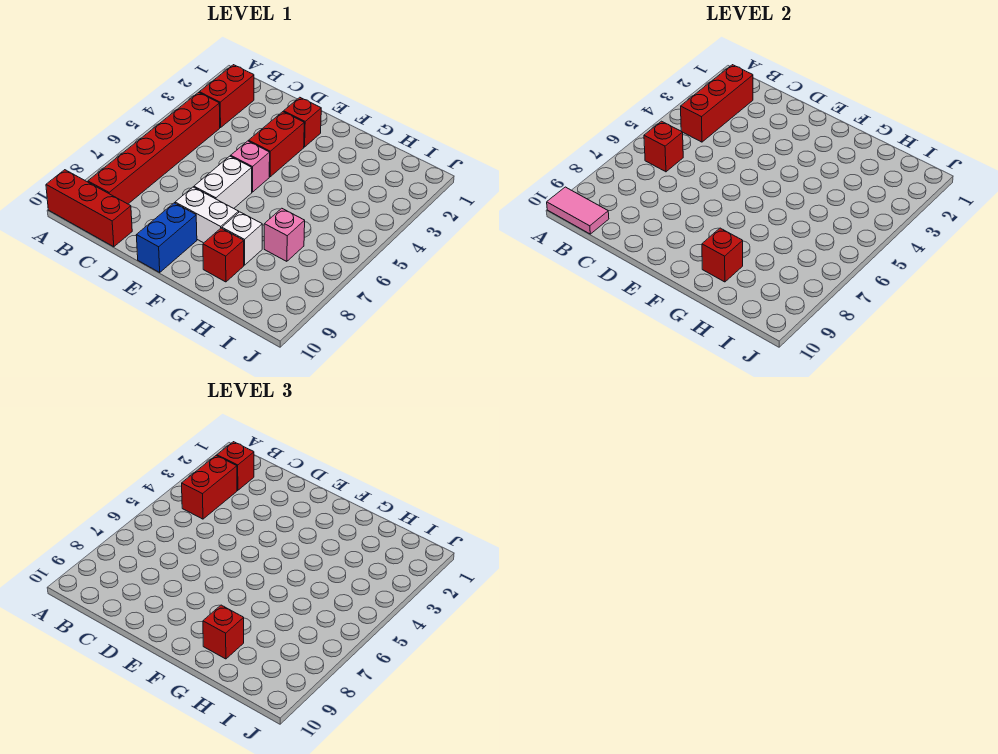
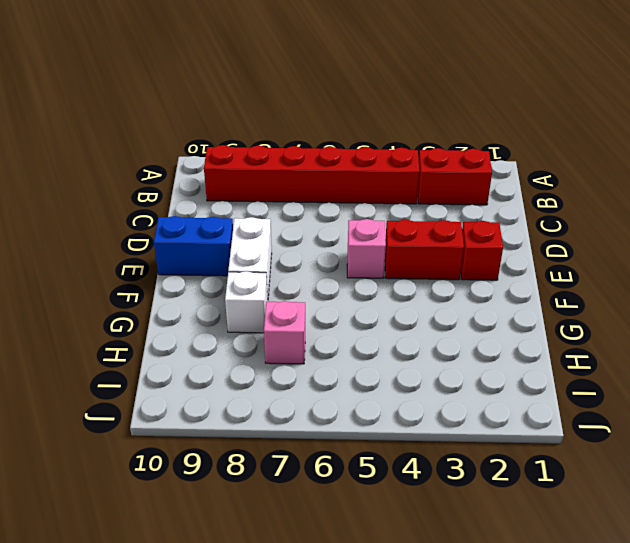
none -> red 1x3 brick [46,170,132,247]
none -> white 1x2 brick [194,156,252,208]
none -> red 1x1 brick [203,228,244,282]

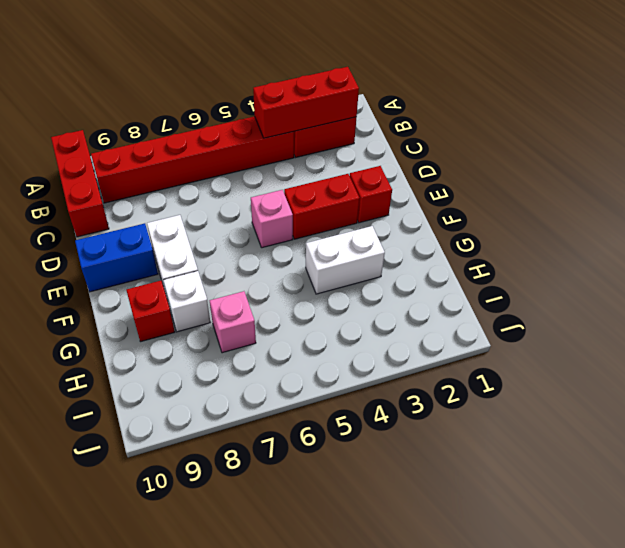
white 1x2 brick [306,226,385,294] -> white 1x2 brick moved to [194,156,252,208]
none -> pink 1x2 tile [547,187,609,234]
none -> red 1x1 brick [644,121,683,172]
none -> red 1x1 brick [702,228,743,282]

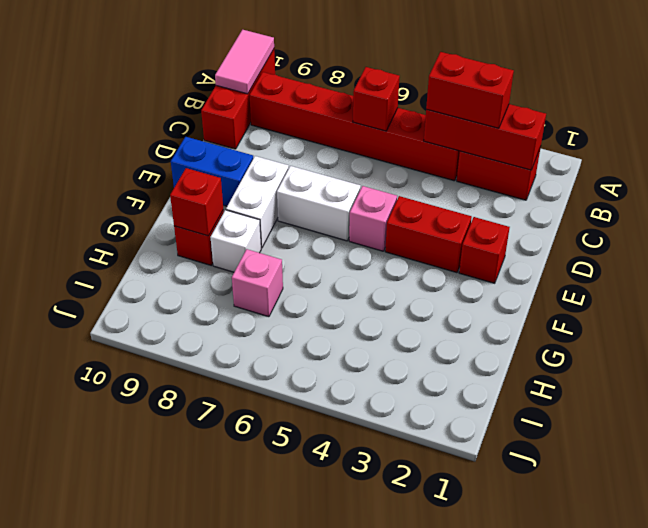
none -> red 1x1 brick [217,442,254,490]
none -> red 1x1 brick [203,605,244,659]

